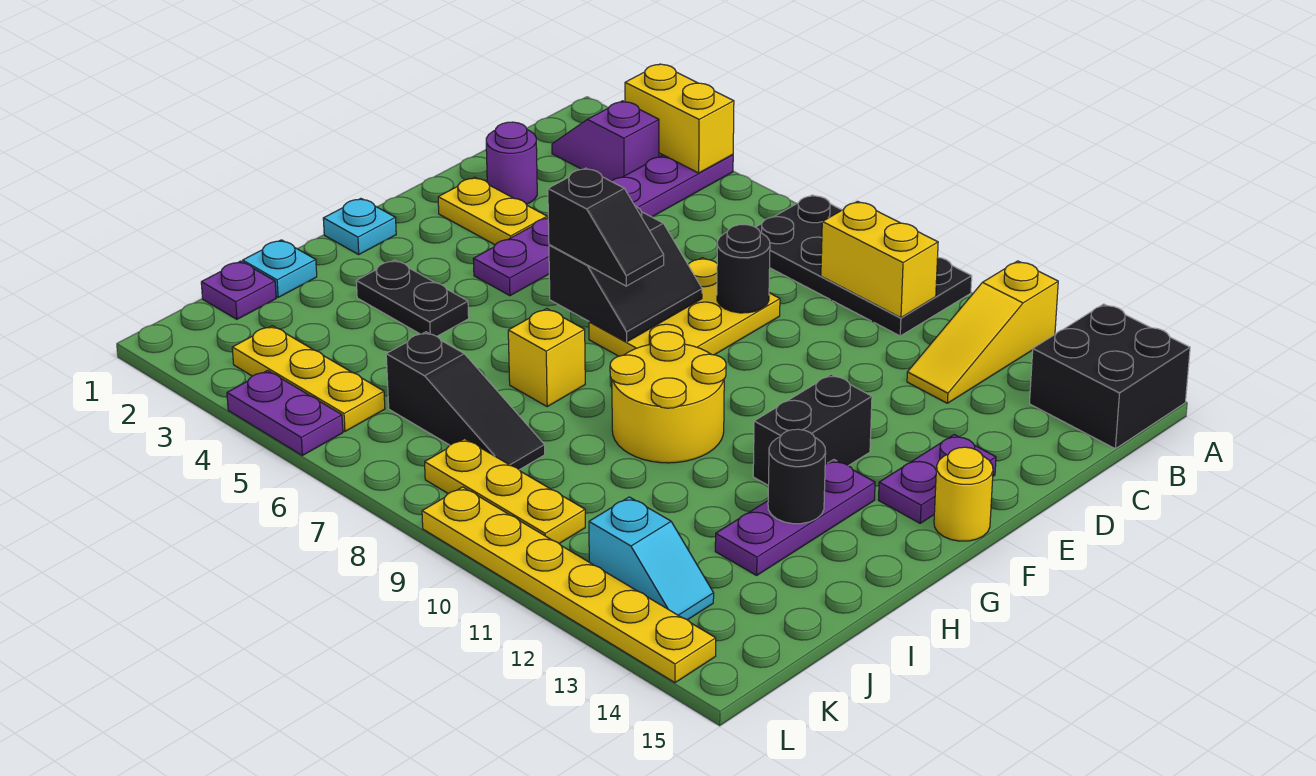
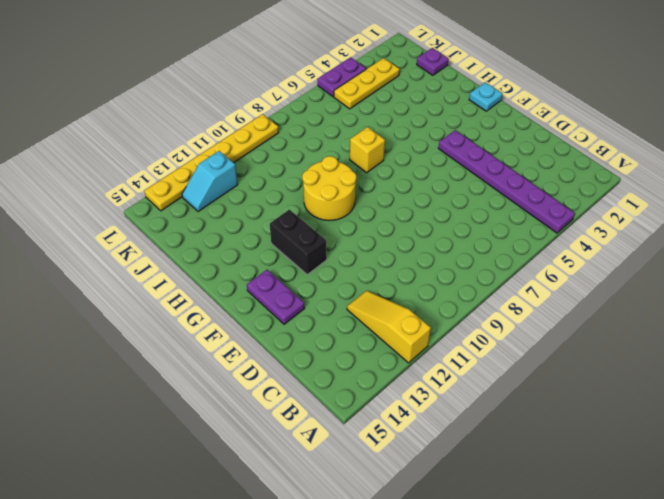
none -> black 2x4 plate [756,195,972,336]
none -> black 2x2 brick [1029,304,1190,449]
none -> purple 1x2 slope [552,101,659,181]
none -> purple 1x1 round brick [486,122,537,204]

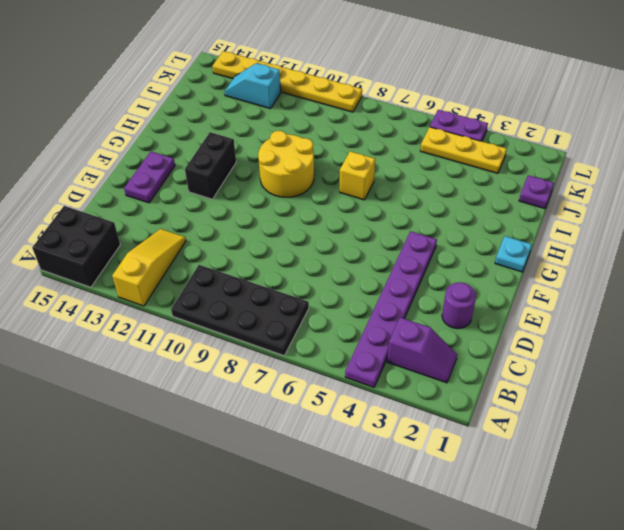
none -> yellow 2x3 plate [589,258,780,356]
none -> yellow 1x2 plate [438,177,547,245]
none -> yellow 1x1 round brick [934,447,993,541]
none -> purple 1x3 plate [715,460,875,575]

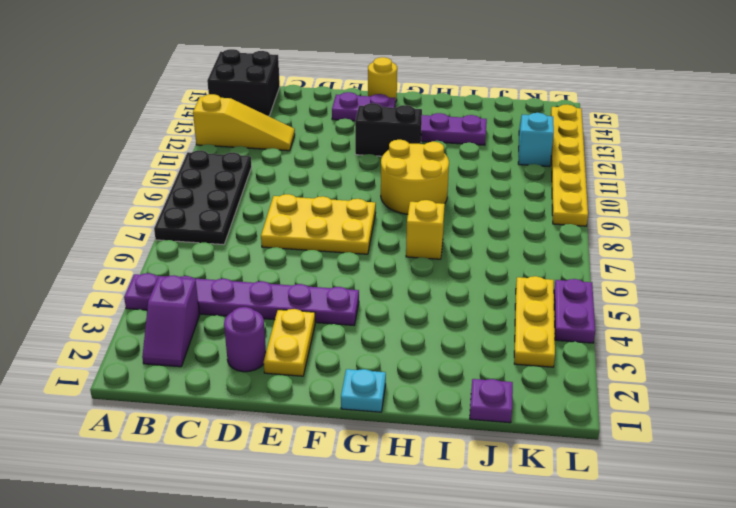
none -> black 1x2 plate [356,260,469,336]
none -> cyan 1x1 plate [243,240,317,297]
none -> black 1x3 slope [386,332,545,470]
none -> yellow 1x3 plate [425,439,585,543]

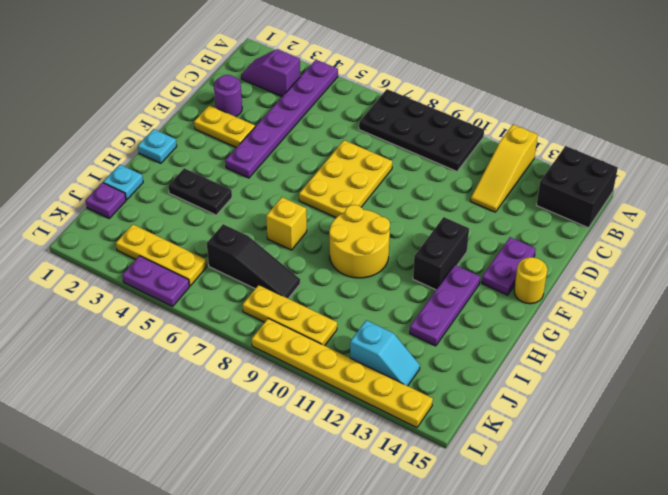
none -> yellow 1x2 brick [625,64,734,173]
none -> yellow 1x2 brick [821,201,938,318]
none -> black 1x1 round brick [717,225,770,313]
none -> black 2x2 slope [549,206,702,342]

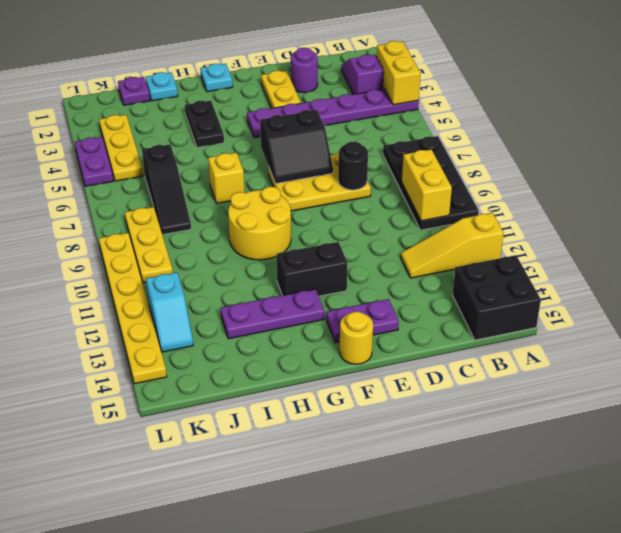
none -> black 1x1 round brick [768,429,826,524]
none -> black 1x2 slope [548,168,664,286]

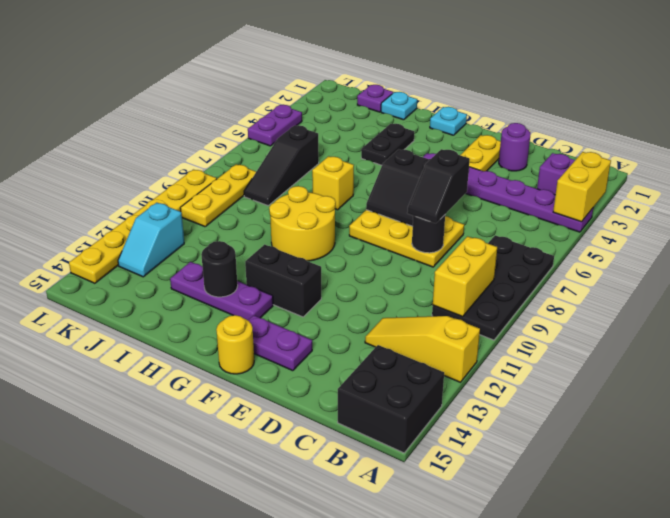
black 1x2 slope [407,149,470,223] -> black 1x2 slope moved to [548,168,664,286]
none -> yellow 1x3 plate [232,326,385,431]

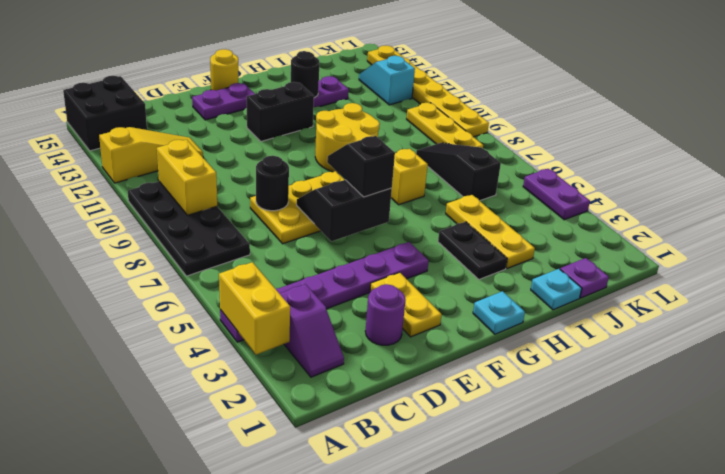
yellow 1x3 plate [446,195,535,269] -> yellow 1x3 plate moved to [232,326,385,431]

